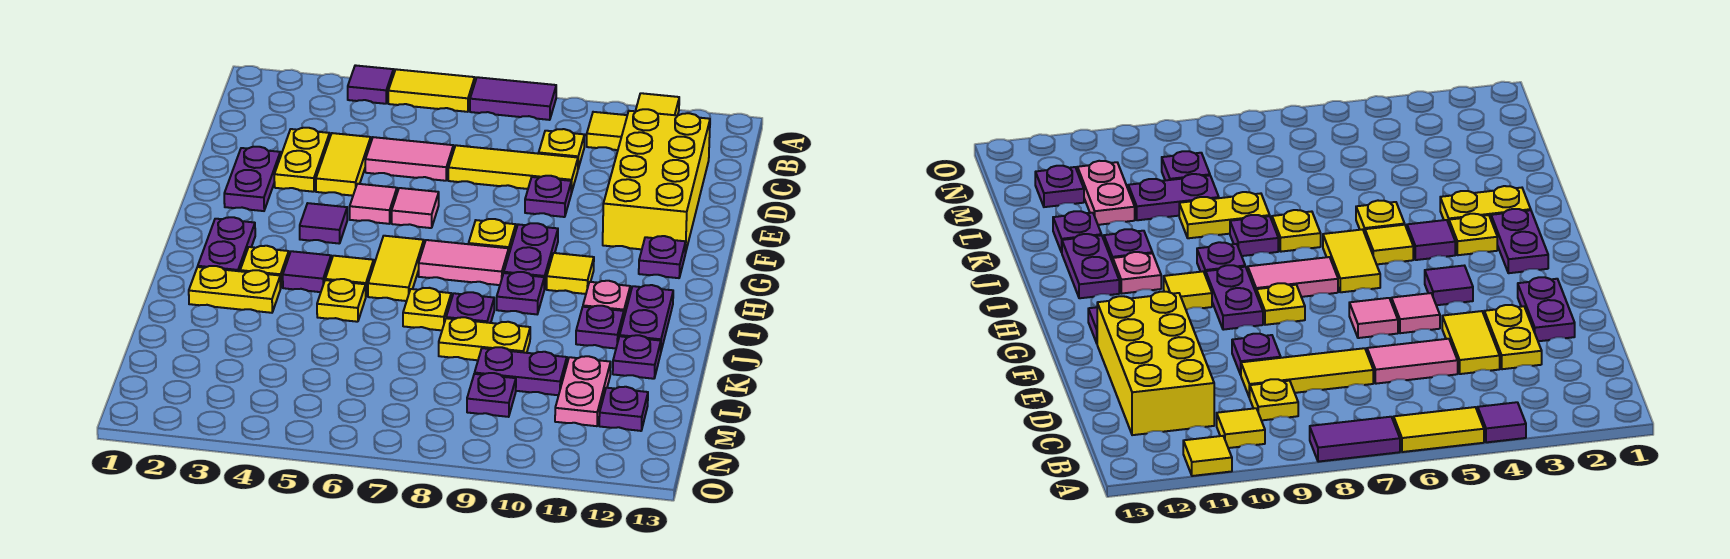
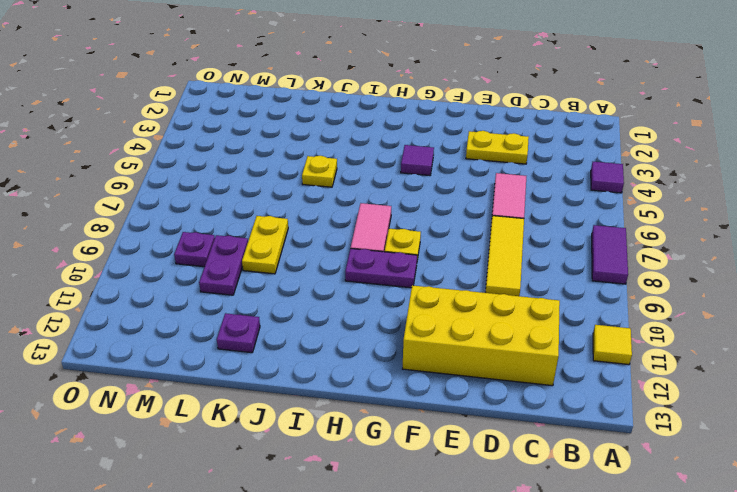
none -> yellow 1x2 tile [388,69,475,112]
none -> yellow 1x1 tile [587,112,627,150]
none -> yellow 1x1 plate [539,129,585,169]
none -> yellow 1x2 tile [316,133,371,196]

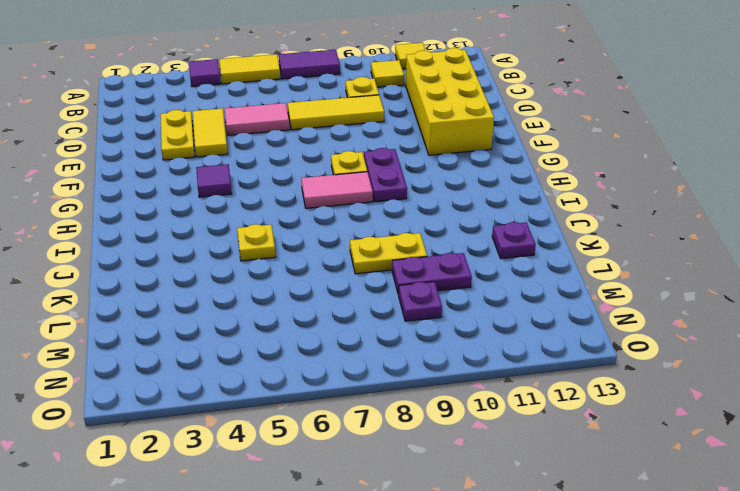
none -> purple 1x2 plate [224,147,280,211]
none -> purple 1x1 plate [525,176,571,217]
none -> pink 1x1 tile [350,184,397,224]
none -> pink 1x1 tile [392,188,439,228]

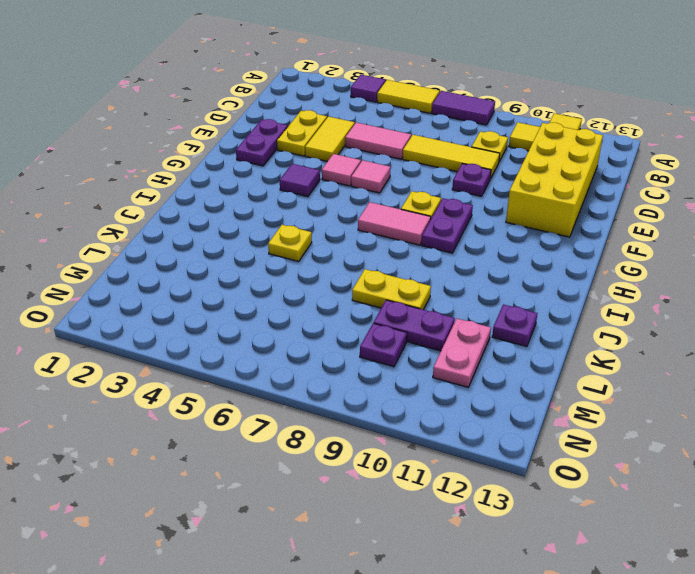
none -> purple 1x1 plate [639,236,686,278]
none -> purple 1x2 plate [198,217,255,271]
none -> yellow 1x2 tile [368,236,424,301]
none -> yellow 1x1 tile [547,253,594,294]

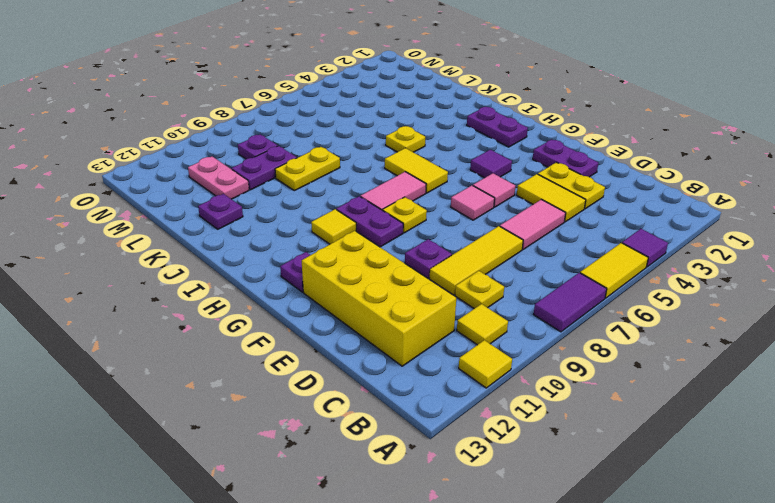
none -> yellow 1x1 plate [240,246,289,288]
none -> purple 1x1 tile [283,251,331,292]
none -> yellow 1x1 tile [325,256,374,296]
none -> purple 1x1 plate [497,272,544,314]

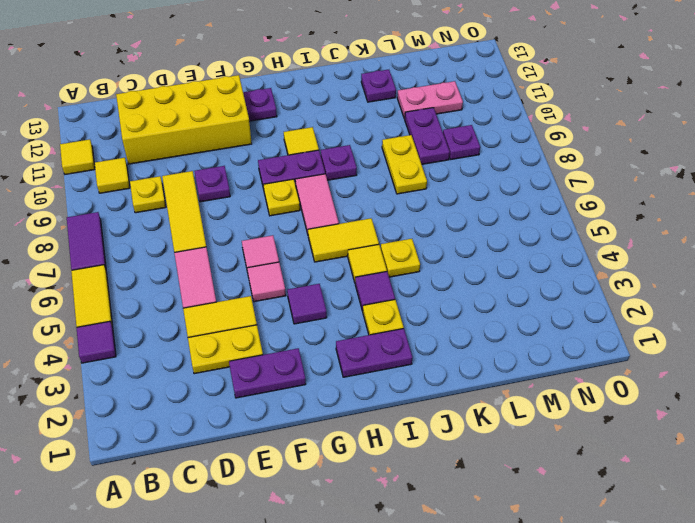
none -> pink 1x1 plate [583,281,630,316]
none -> purple 1x2 plate [620,285,673,350]
none -> yellow 1x2 plate [189,266,280,313]
none -> yellow 1x1 plate [403,288,451,330]

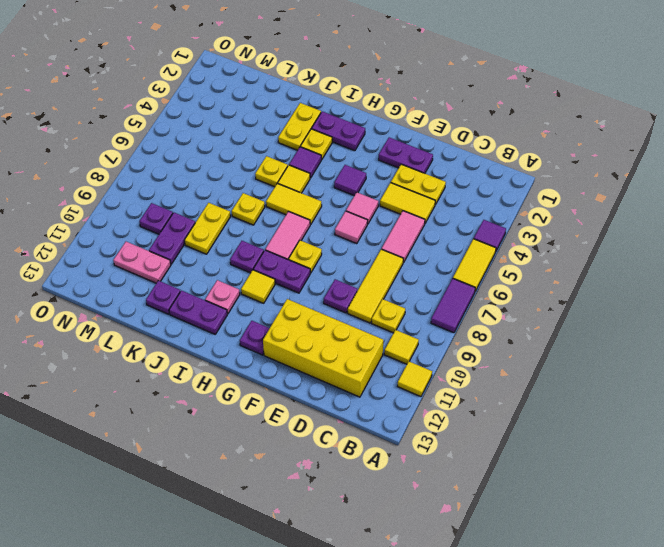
none -> purple 1x1 plate [446,292,494,323]
none -> purple 1x1 plate [576,306,624,348]
none -> purple 1x1 plate [599,387,648,431]

